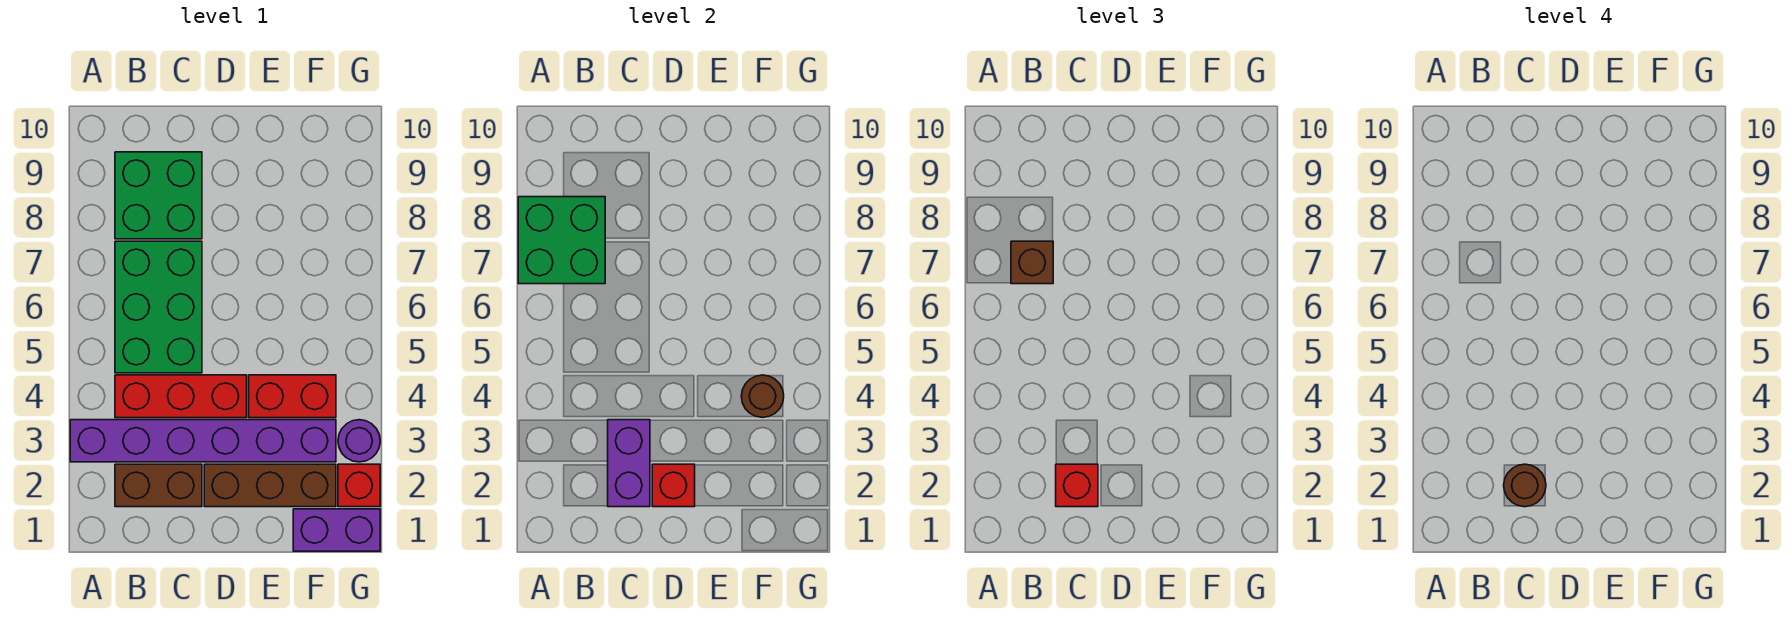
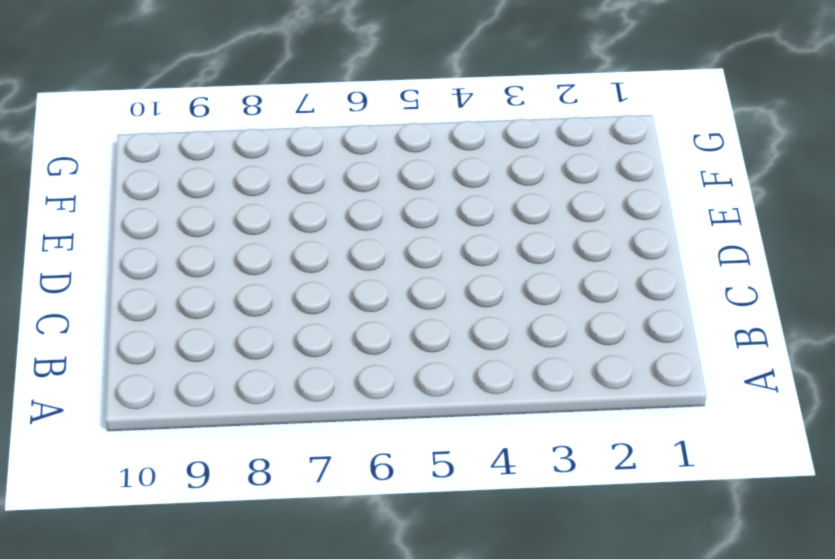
none -> purple 1x6 brick [70,420,336,462]
none -> brown 1x2 brick [115,464,202,507]
none -> red 1x3 brick [115,375,247,418]

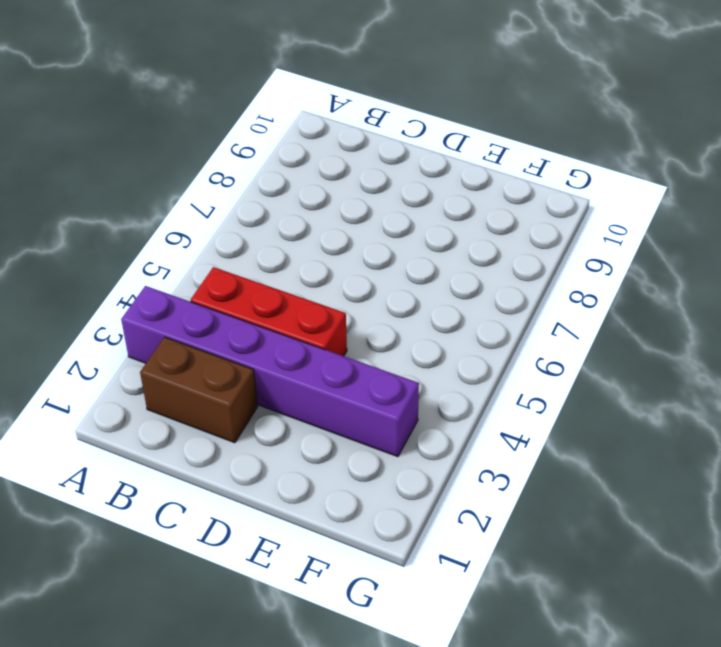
none -> green 2x3 brick [115,241,202,373]
none -> green 2x2 brick [115,152,202,239]
none -> brown 1x3 brick [204,464,336,507]

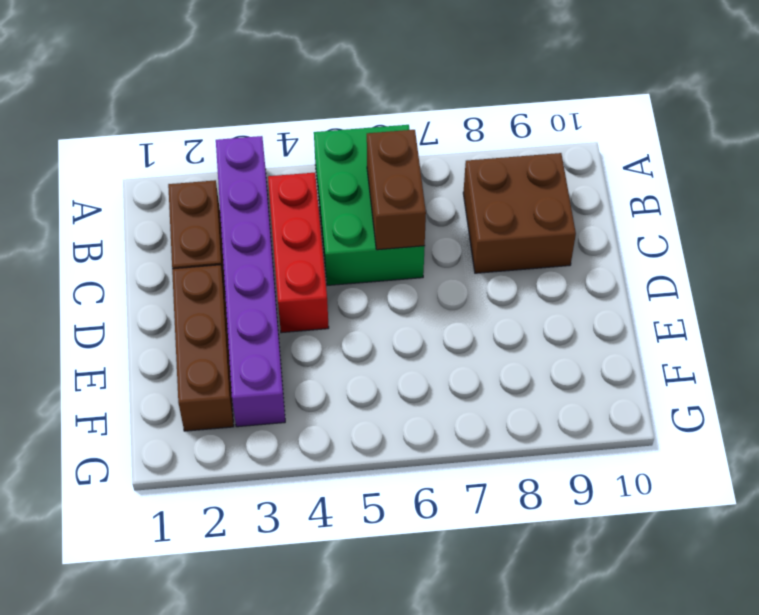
green 2x3 brick [314,125,425,285] -> green 2x3 brick turned to [115,241,202,373]
brown 1x2 brick [367,130,426,250] -> none
brown 2x2 brick [463,153,576,273] -> green 2x2 brick [115,152,202,239]
none -> red 1x2 brick [249,375,336,418]
none -> purple 1x2 brick [293,509,380,551]
none -> red 1x1 brick [338,464,380,507]

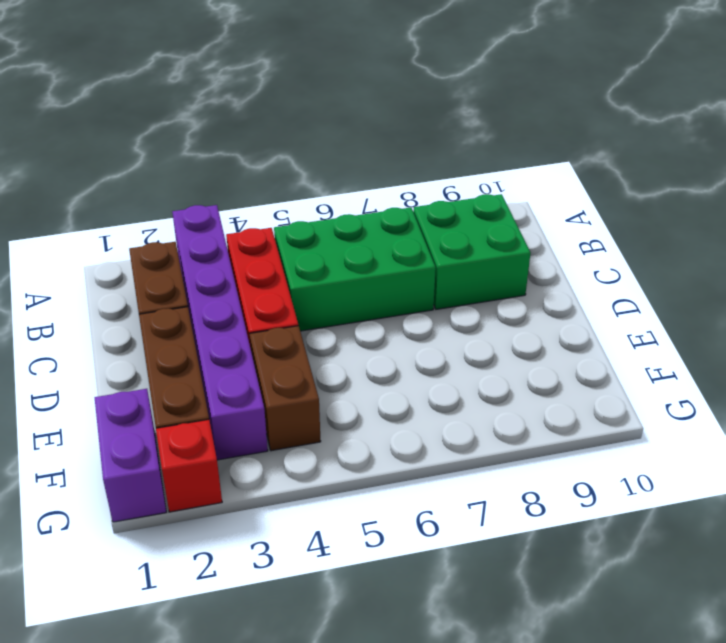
brown 1x2 brick [250,326,321,451] -> red 1x2 brick [249,375,336,418]
none -> purple 1x1 round brick [338,420,380,462]
none -> green 2x2 brick [518,197,605,284]
none -> purple 1x2 brick [608,420,650,507]

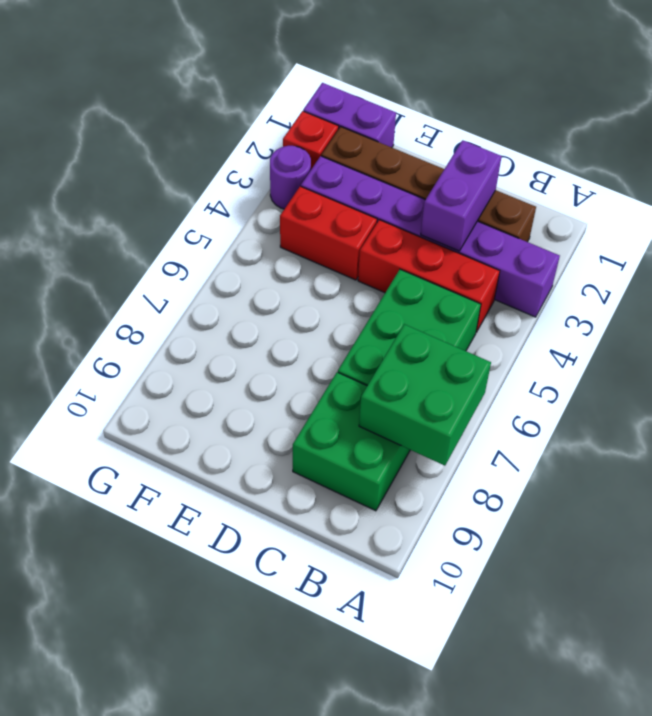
none -> red 1x1 brick [652,464,695,507]
none -> brown 1x1 round brick [741,375,784,417]
none -> brown 1x1 brick [1011,241,1053,284]

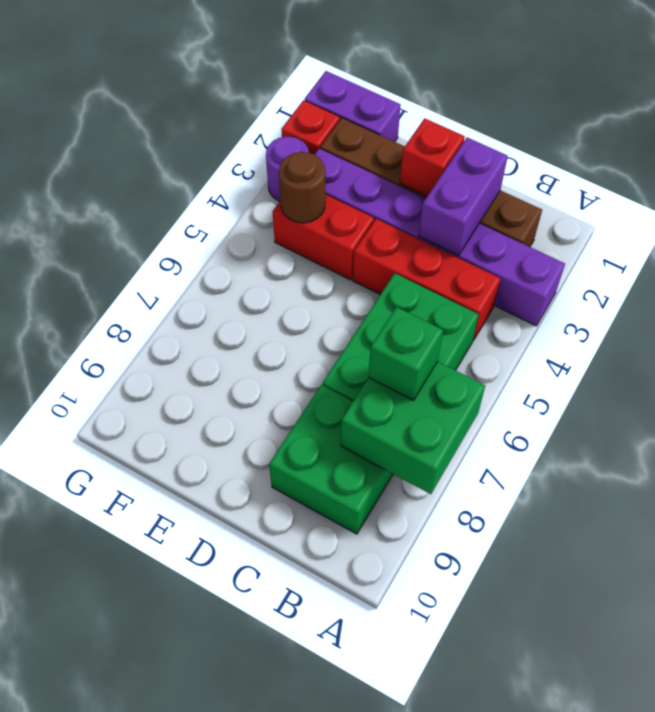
green 1x1 brick [369,307,443,400] -> brown 1x1 brick [1011,241,1053,284]
none -> red 1x1 brick [1056,464,1098,507]
none -> brown 1x1 round brick [1504,464,1546,507]

